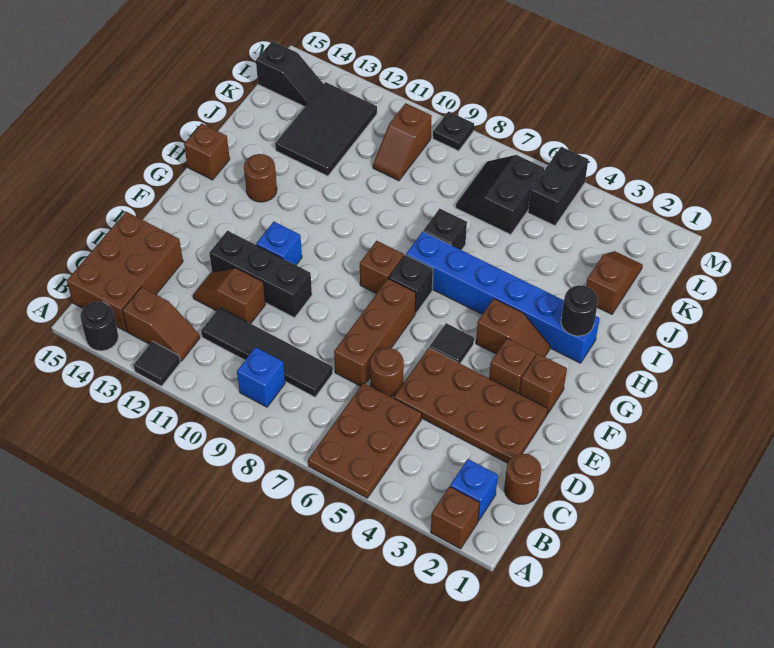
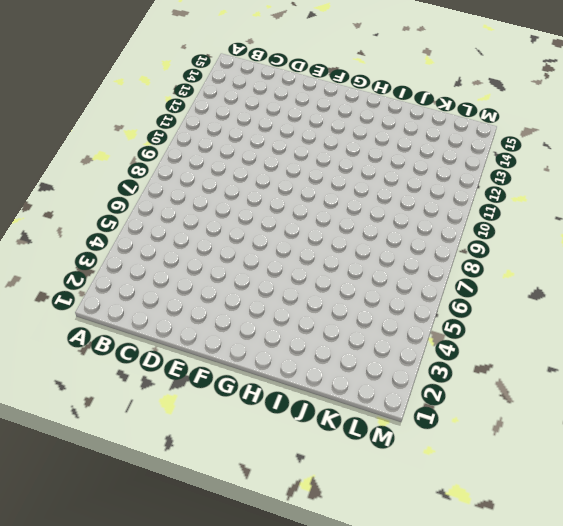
none -> brown 1x1 brick [431,486,480,549]
none -> brown 2x3 plate [308,383,422,498]
none -> black 1x1 tile [133,341,180,386]
none -> black 1x1 round brick [80,302,118,351]

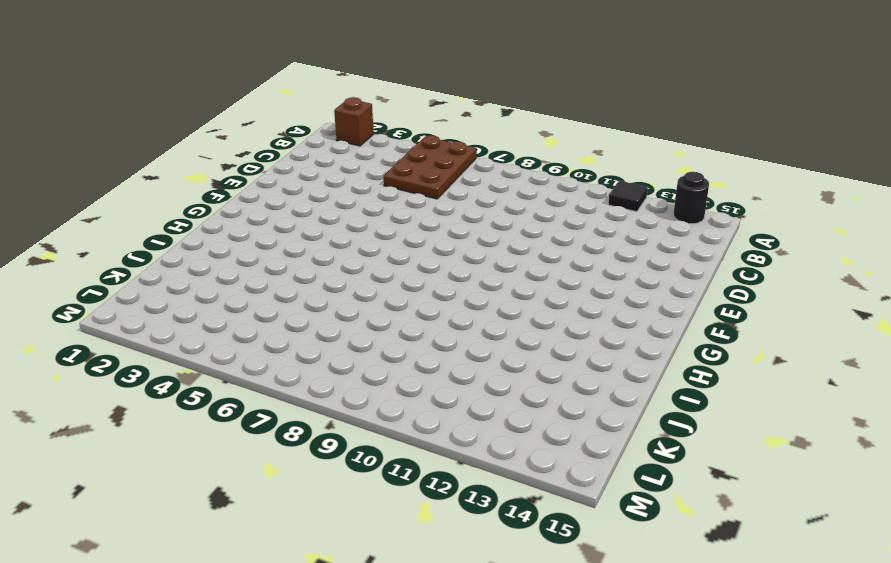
none -> blue 1x1 brick [450,459,498,521]
none -> blue 1x1 brick [237,347,285,407]
none -> brown 1x2 slope [122,287,200,361]
none -> brown 2x3 brick [67,212,183,331]

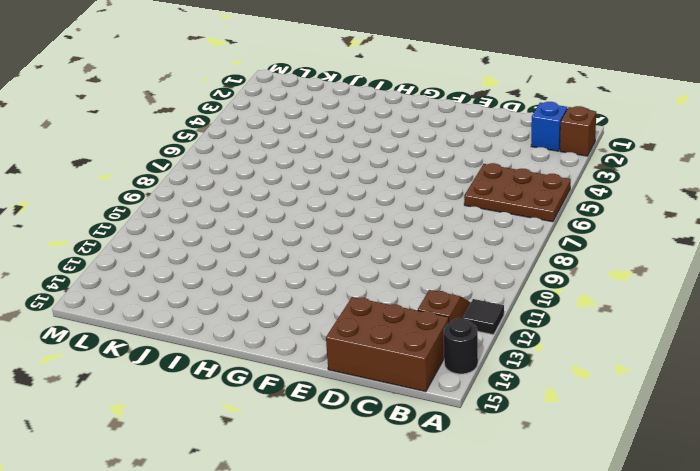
none -> blue 1x1 brick [237,347,285,407]
none -> brown 1x1 round brick [504,454,541,504]
none -> black 1x4 tile [201,308,333,397]
none -> brown 2x4 plate [394,348,548,463]

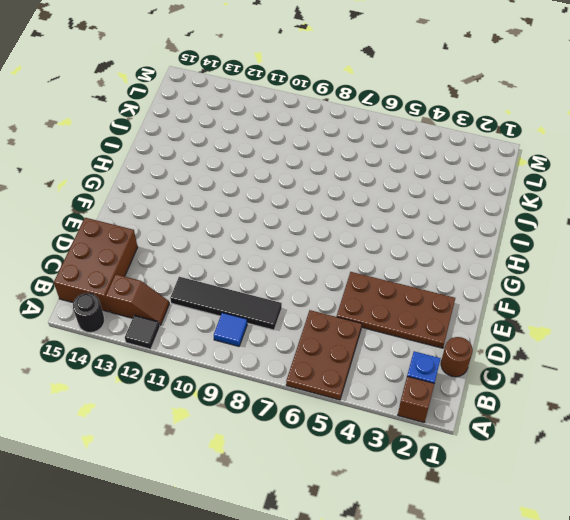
blue 1x1 tile [214,313,247,346] -> blue 1x1 brick [237,347,285,407]
none -> brown 1x1 round brick [370,348,404,397]
none -> brown 1x3 brick [334,279,416,386]
none -> brown 1x2 slope [193,268,266,324]
none -> black 1x3 brick [209,231,312,318]

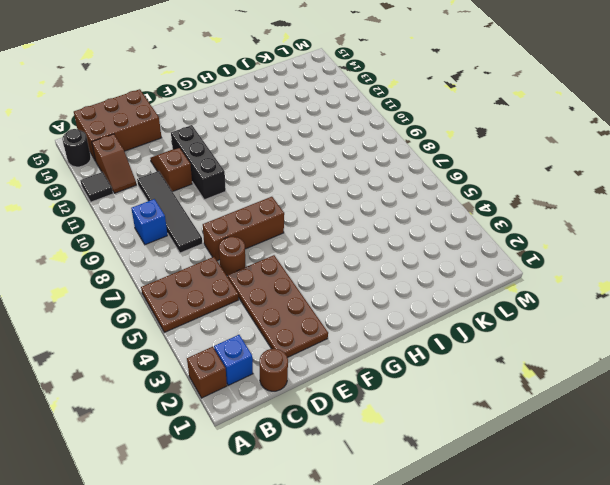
none -> brown 1x1 brick [520,354,567,414]
none -> brown 1x1 brick [489,338,536,394]
none -> black 1x1 tile [429,323,474,363]
none -> blue 1x1 brick [256,222,302,265]

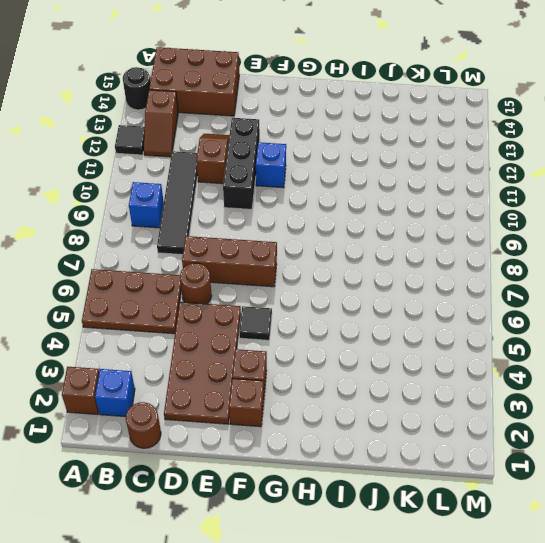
none -> brown 1x2 slope [476,299,550,357]
none -> black 1x1 brick [389,255,433,313]
none -> brown 1x1 brick [360,241,404,294]
none -> blue 1x6 brick [406,232,600,363]

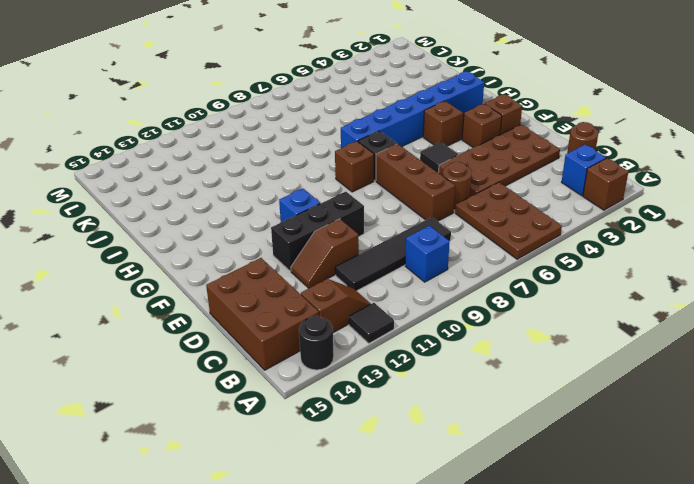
none -> brown 1x1 round brick [244,154,277,202]
none -> brown 1x1 brick [184,123,230,180]
none -> black 1x1 brick [423,209,467,250]
none -> brown 1x2 slope [586,251,642,314]

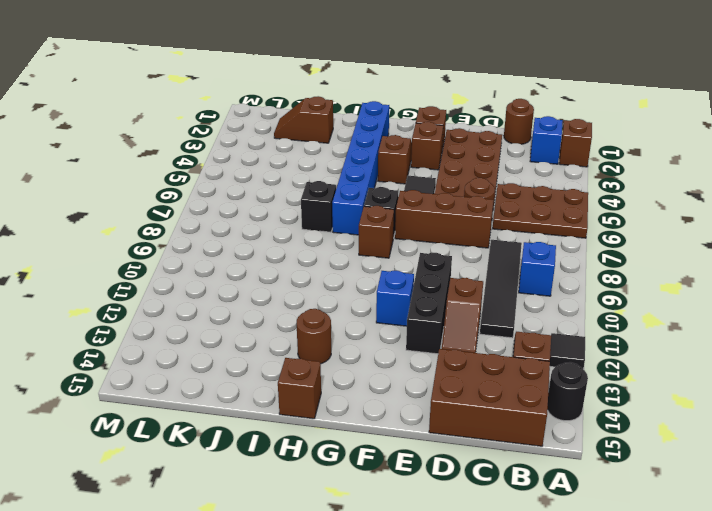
none -> black 2x3 tile [275,82,377,176]
none -> black 2x2 slope [456,155,544,235]
none -> brown 1x2 slope [373,103,432,181]
none -> black 1x2 brick [528,147,588,226]

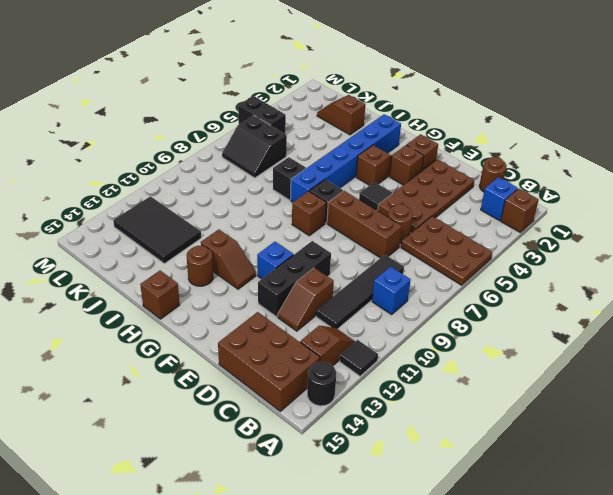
brown 1x2 slope [201,229,256,289] -> brown 1x2 slope moved to [373,103,432,181]
none -> black 1x2 slope [256,41,323,107]
none -> black 1x1 plate [433,111,474,151]
none -> black 1x1 round brick [561,285,598,336]

